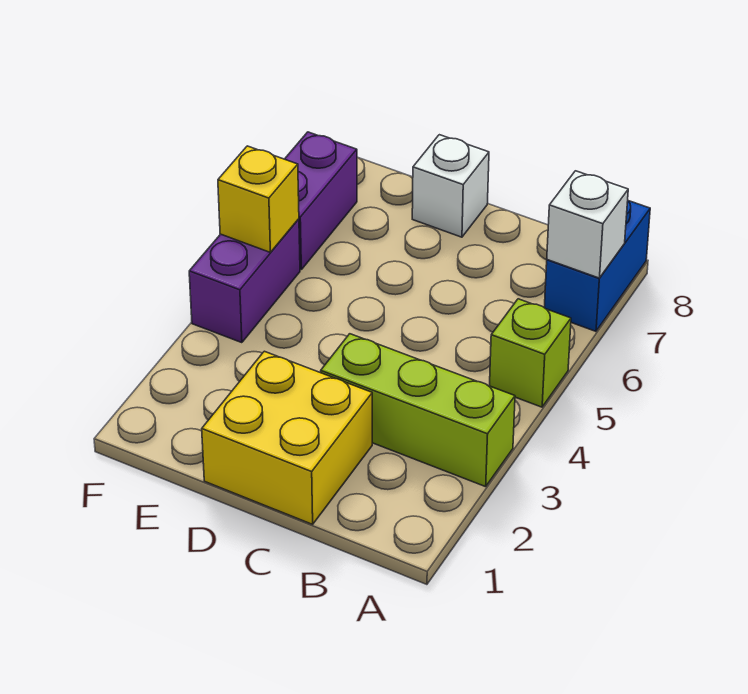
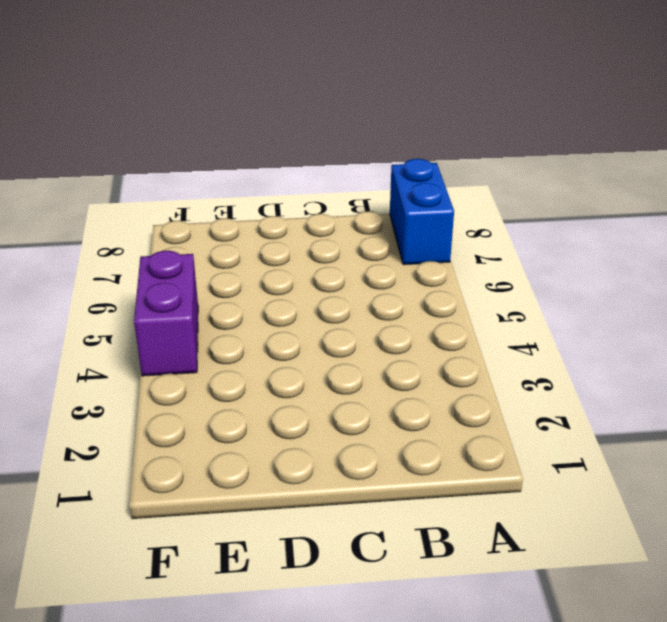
none -> lime 1x3 brick [321,334,515,487]
none -> lime 1x1 brick [490,299,571,407]

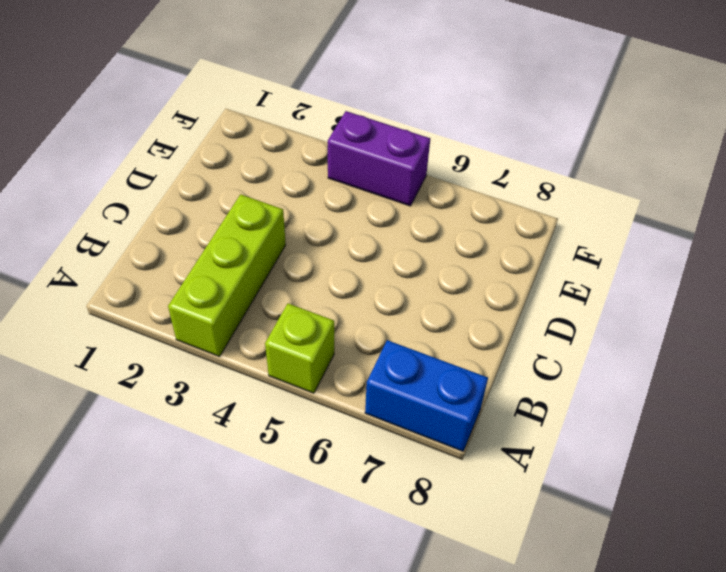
none -> yellow 2x2 brick [202,351,372,524]
none -> white 1x1 brick [412,135,489,237]

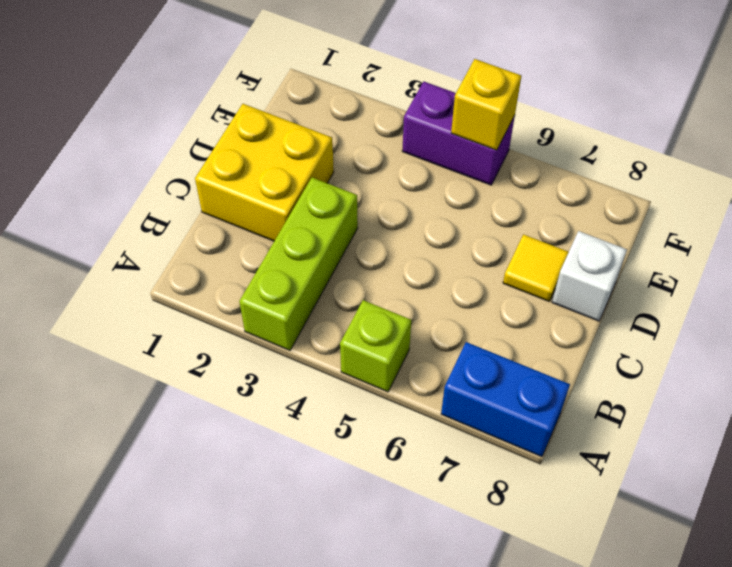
yellow 1x1 tile [503,235,569,301] -> none
none -> purple 1x2 brick [285,132,357,270]
none -> white 1x1 brick [547,171,628,278]

